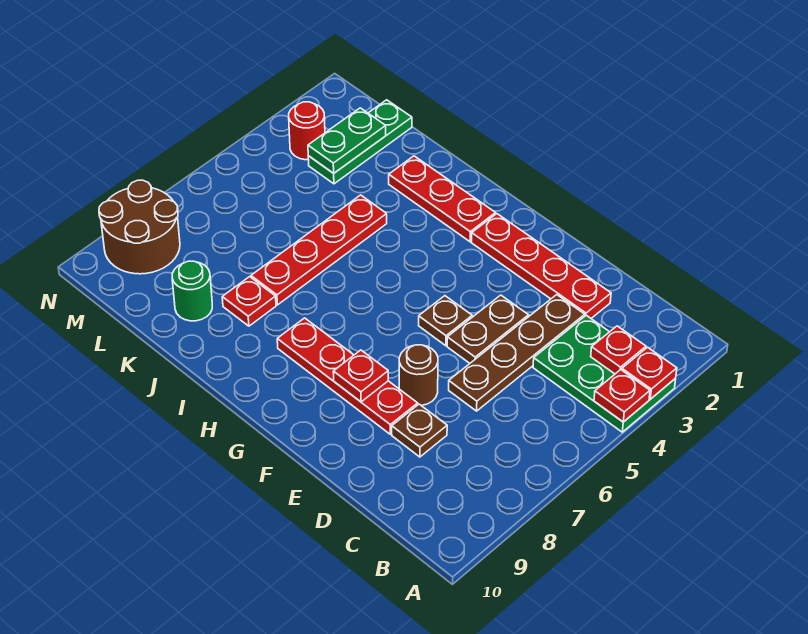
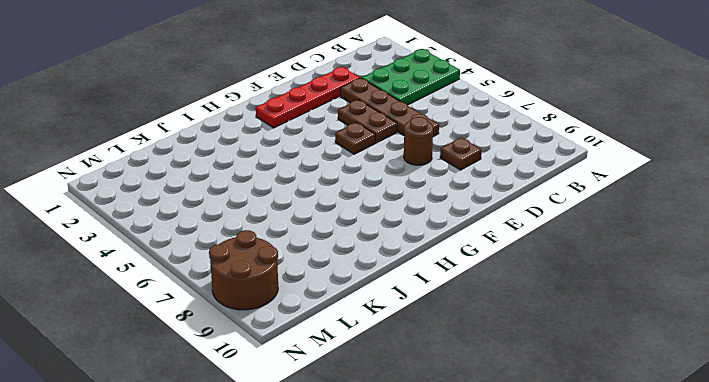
none -> red 1x4 plate [277,318,418,434]
none -> red 1x3 plate [389,156,496,242]
none -> red 1x4 plate [251,195,387,305]

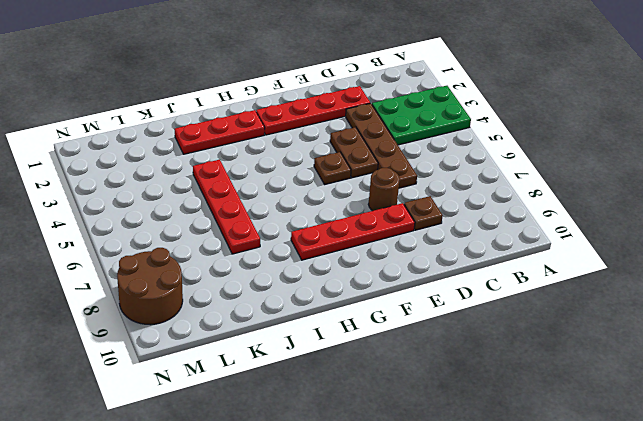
none -> red 1x1 plate [222,277,276,326]
none -> green 1x1 round brick [172,261,212,321]
none -> green 1x3 plate [308,100,412,184]

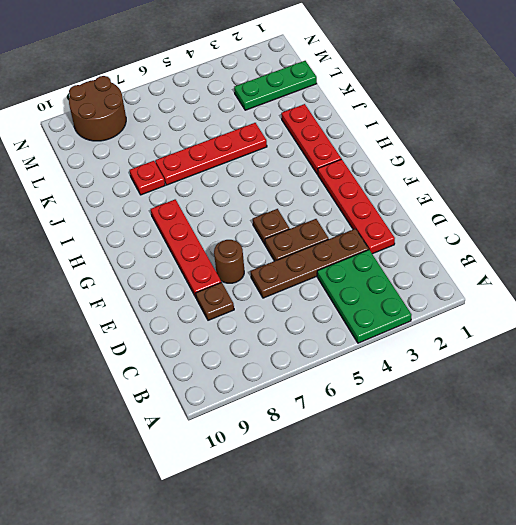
none -> green 1x1 round brick [172,261,212,321]
none -> red 1x1 round brick [289,102,325,160]
none -> red 1x1 plate [622,347,677,399]

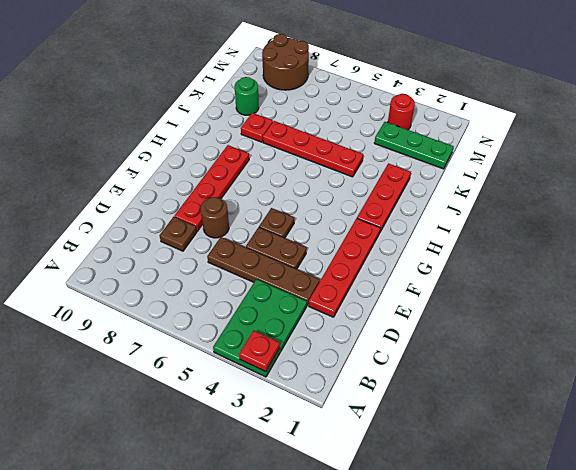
none -> red 1x1 plate [594,370,650,422]
none -> red 1x1 plate [591,326,646,374]
none -> red 1x1 plate [333,350,388,402]

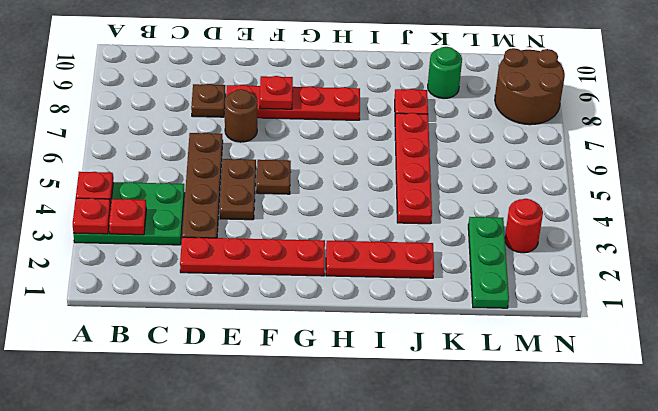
none -> green 1x2 plate [308,108,386,173]

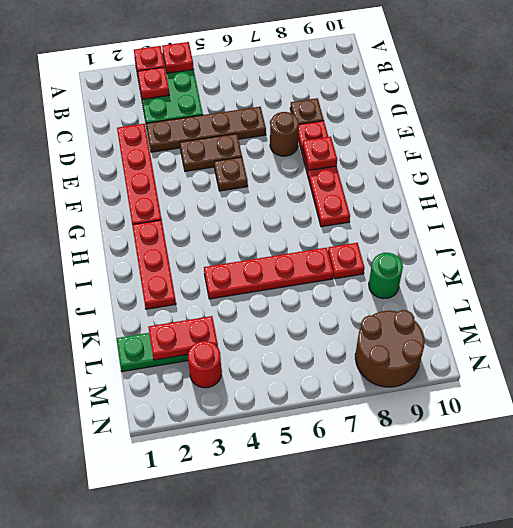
red 1x2 plate [148,316,218,360] -> green 1x2 plate [308,108,386,173]

